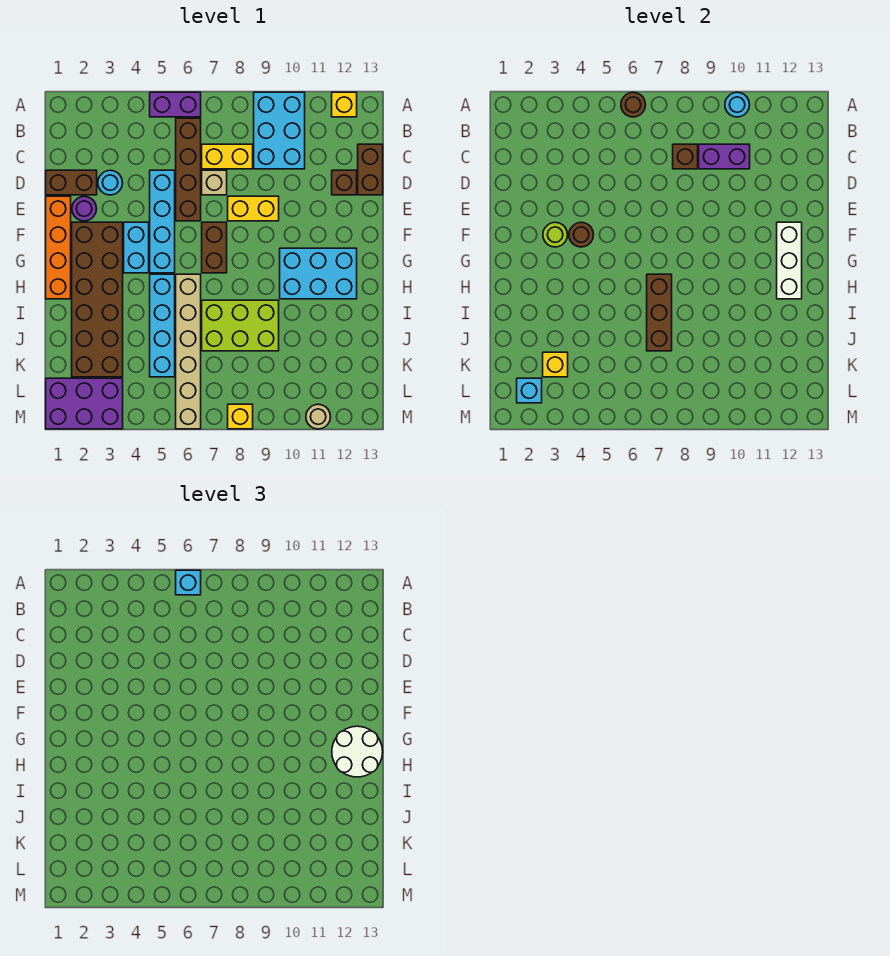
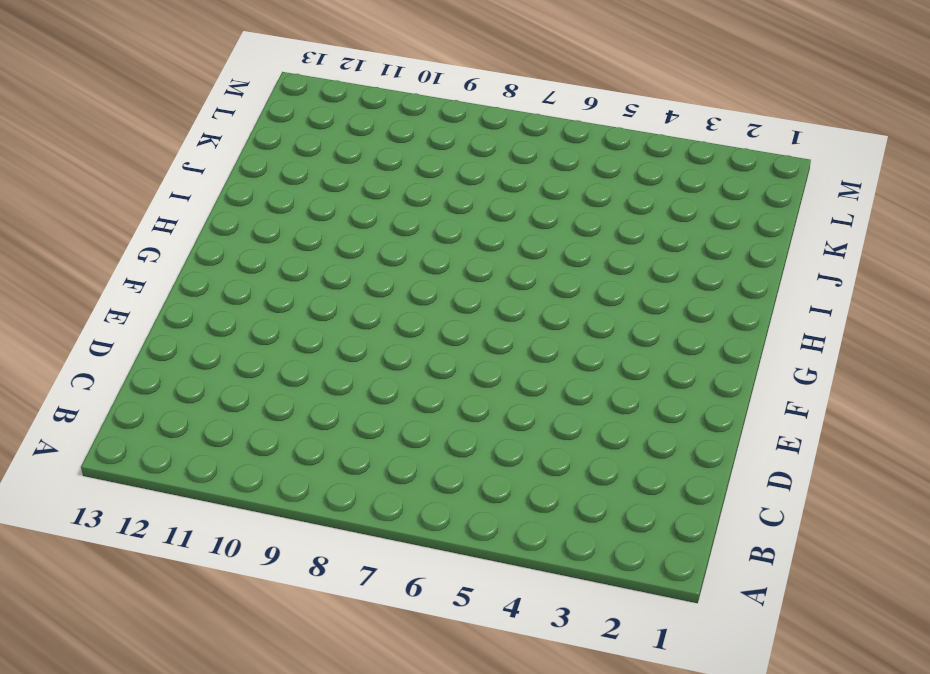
none -> purple 1x2 brick [150,92,201,117]
none -> cyan 2x3 brick [254,92,305,169]
none -> yellow 1x1 brick [332,92,357,117]
none -> brown 1x4 brick [176,118,201,221]

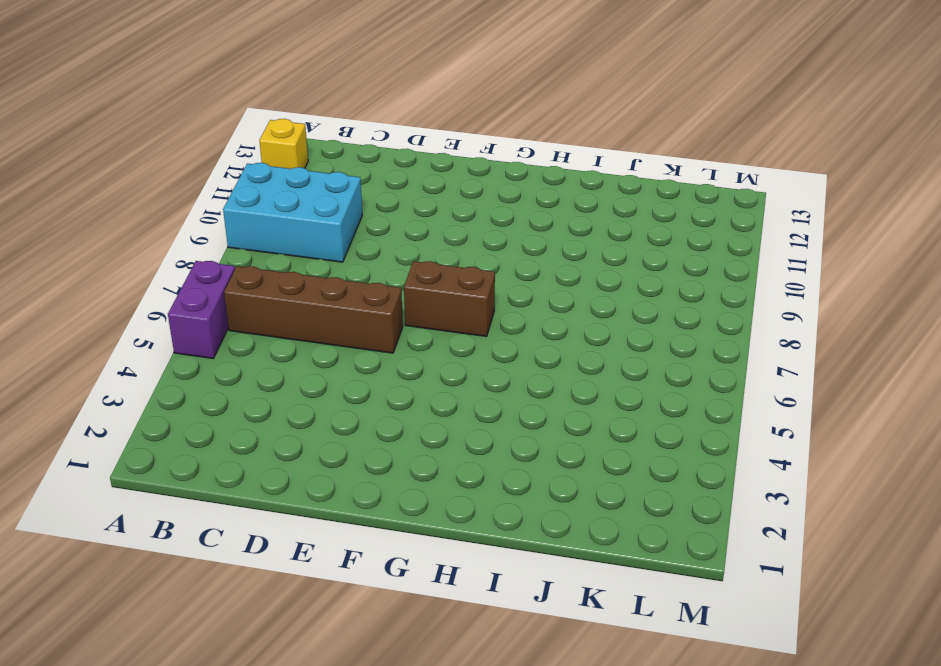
none -> yellow 1x2 brick [202,144,253,169]
none -> brown 1x2 brick [358,144,383,195]
none -> brown 1x2 brick [46,170,97,195]
none -> cyan 1x1 round brick [98,170,123,195]

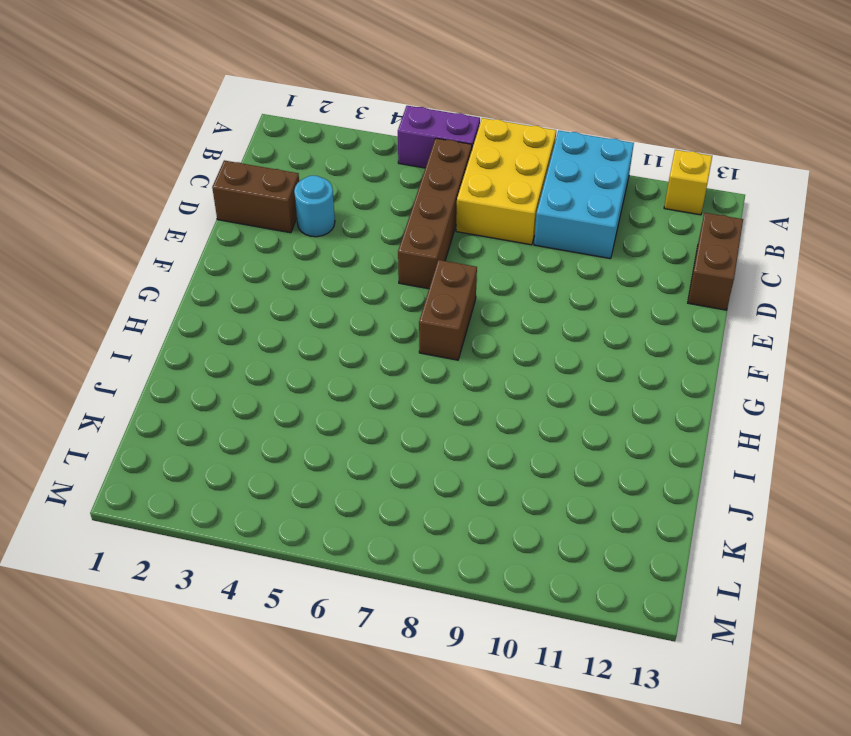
yellow 2x3 brick [456,118,556,245] -> yellow 1x2 brick [202,144,253,169]
none -> cyan 1x4 brick [150,170,175,273]
none -> tan 1x1 brick [202,170,227,195]
none -> brown 1x1 brick [332,170,357,195]
none -> orange 1x4 brick [46,196,71,299]

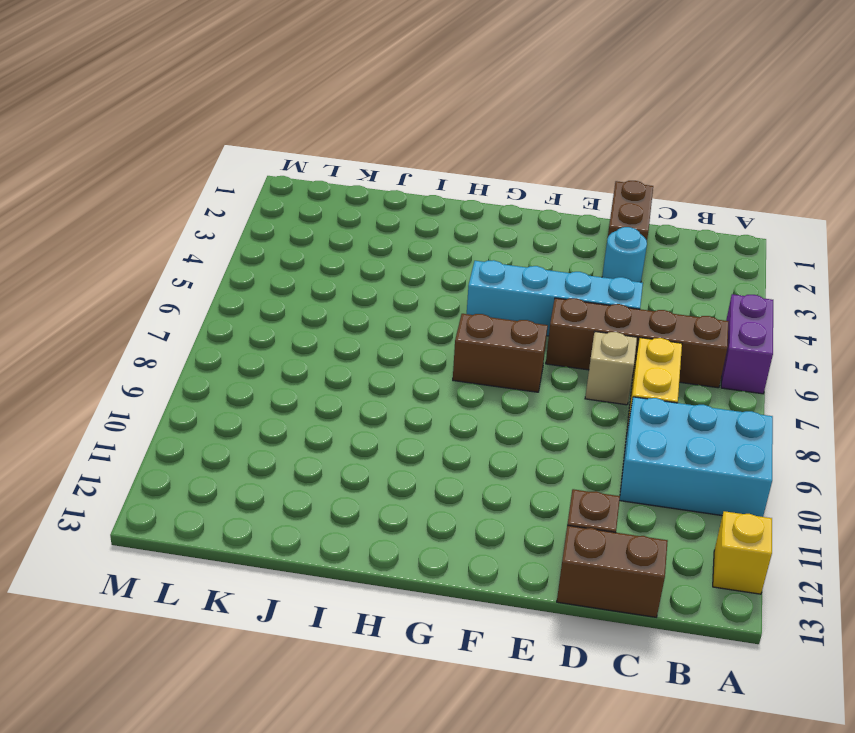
none -> orange 1x4 brick [46,196,71,299]
none -> purple 1x1 round brick [72,196,97,221]
none -> yellow 1x2 brick [228,196,279,221]
none -> brown 2x6 brick [72,222,123,377]

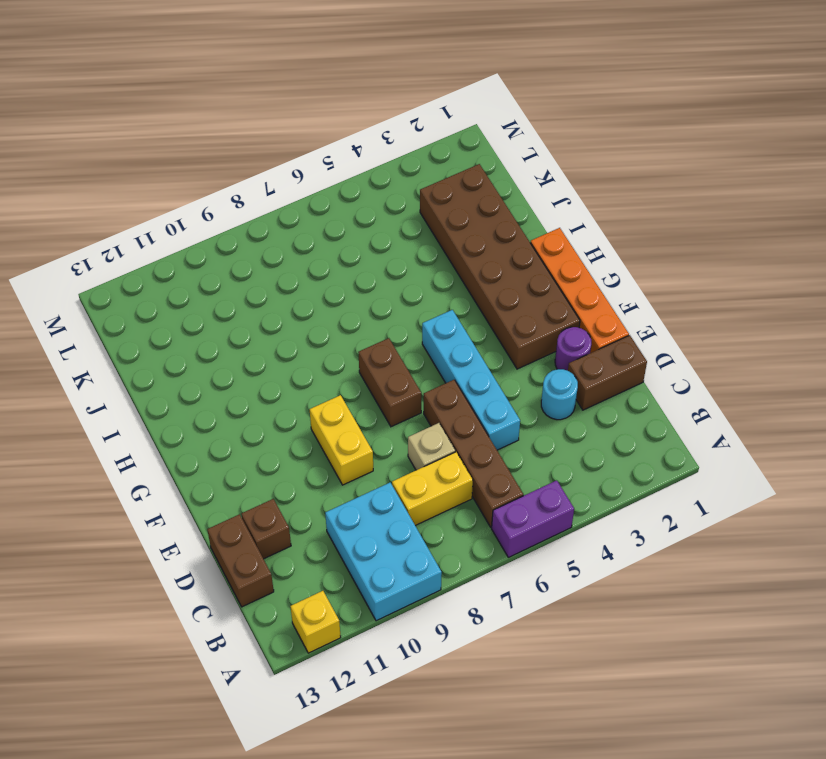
yellow 1x2 brick [310,395,373,485] -> yellow 1x2 brick turned to [228,196,279,221]
none -> cyan 1x2 brick [124,222,149,273]
none -> cyan 2x3 brick [280,248,357,299]
none -> cyan 1x4 brick [150,274,175,377]
none -> tan 1x6 brick [176,274,201,429]

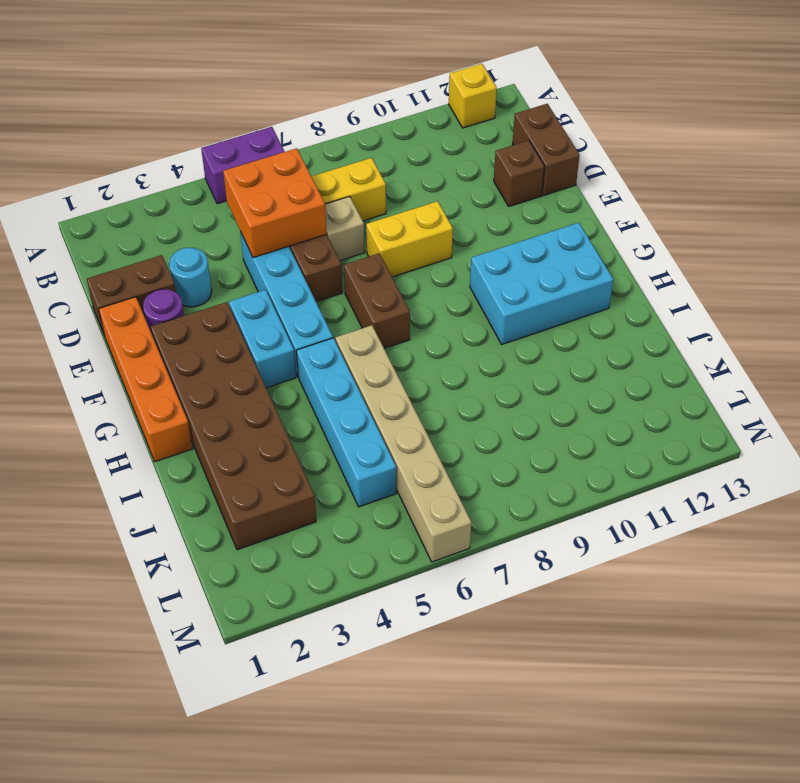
orange 2x2 brick [223,148,327,258] -> none
none -> cyan 2x3 brick [254,92,305,169]
none -> lime 2x3 brick [202,300,279,351]
none -> purple 2x3 brick [46,378,123,429]
none -> yellow 1x1 brick [228,404,253,429]

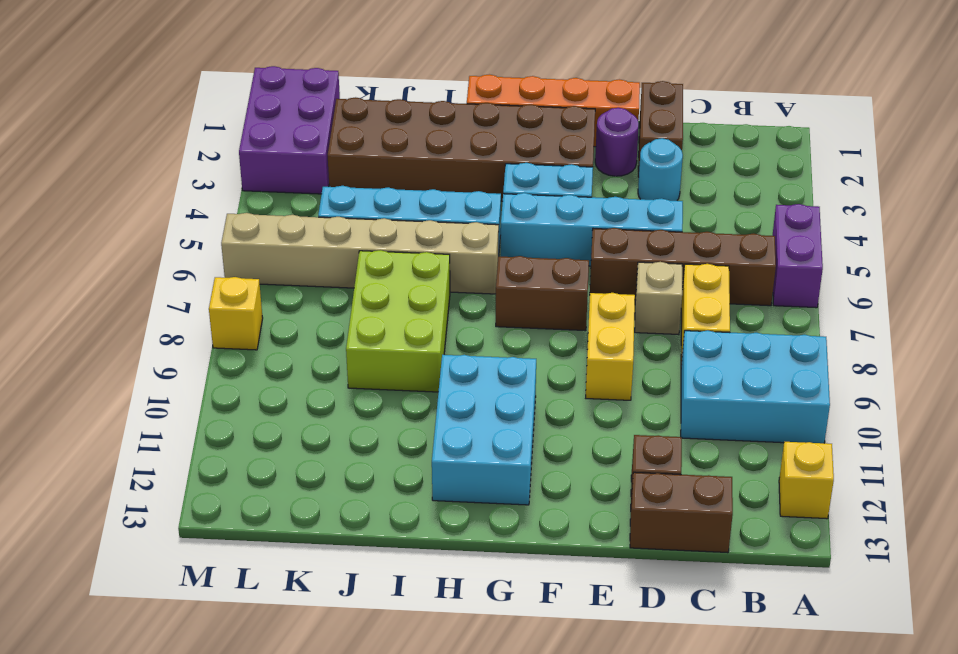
none -> tan 1x1 round brick [306,404,331,429]
none -> brown 1x1 round brick [621,92,646,117]
none -> cyan 1x1 round brick [725,92,750,117]
none -> brown 1x1 brick [673,144,698,169]

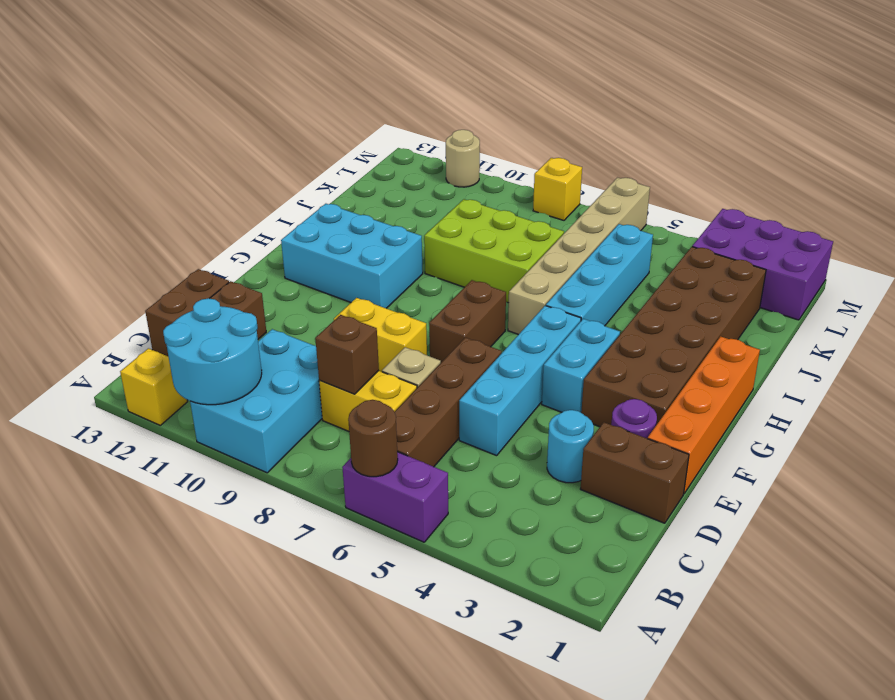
cyan 2x2 round brick [163,298,262,405] -> cyan 1x1 round brick [725,92,750,117]
none -> purple 1x2 brick [699,144,750,169]
none -> lime 1x1 round brick [543,222,568,247]
none -> brown 1x1 round brick [569,222,594,247]
none -> white 1x3 brick [777,222,802,299]

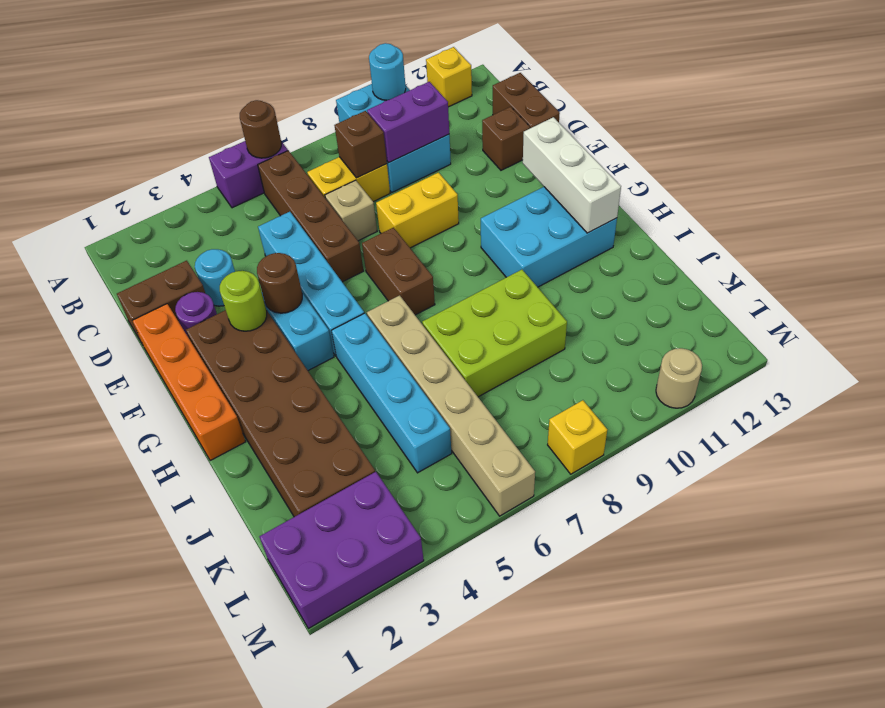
none -> brown 1x3 brick [647,274,672,351]
none -> yellow 1x1 brick [543,352,568,377]
none -> cyan 1x1 brick [517,378,542,403]
none -> cyan 1x1 brick [176,570,201,595]

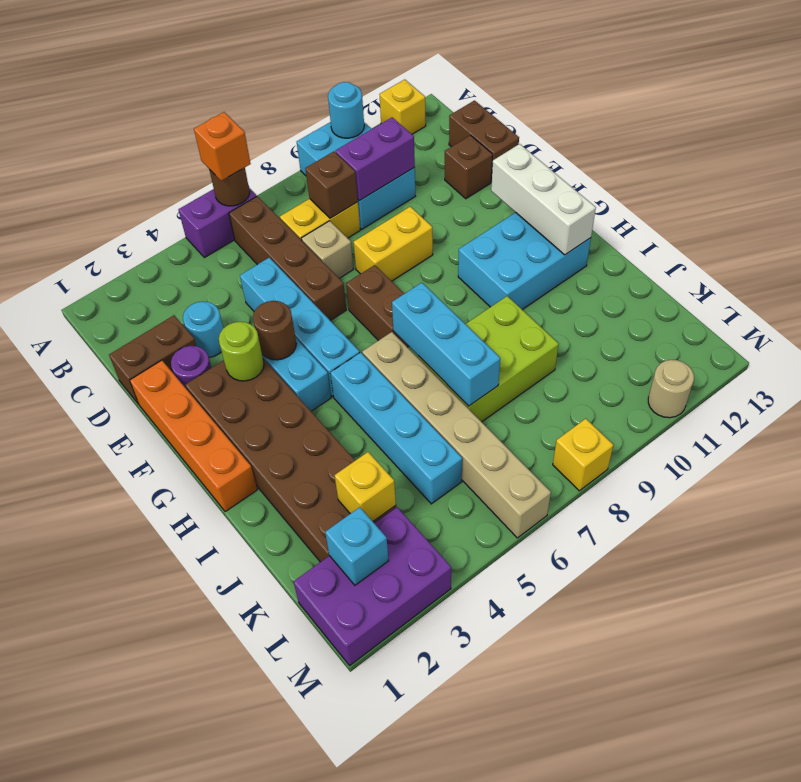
orange 1x1 brick [194,112,251,181] -> cyan 1x1 brick [176,570,201,595]
cyan 1x3 brick [392,283,500,406] -> brown 1x3 brick [647,274,672,351]
none -> white 2x2 round brick [332,726,383,777]

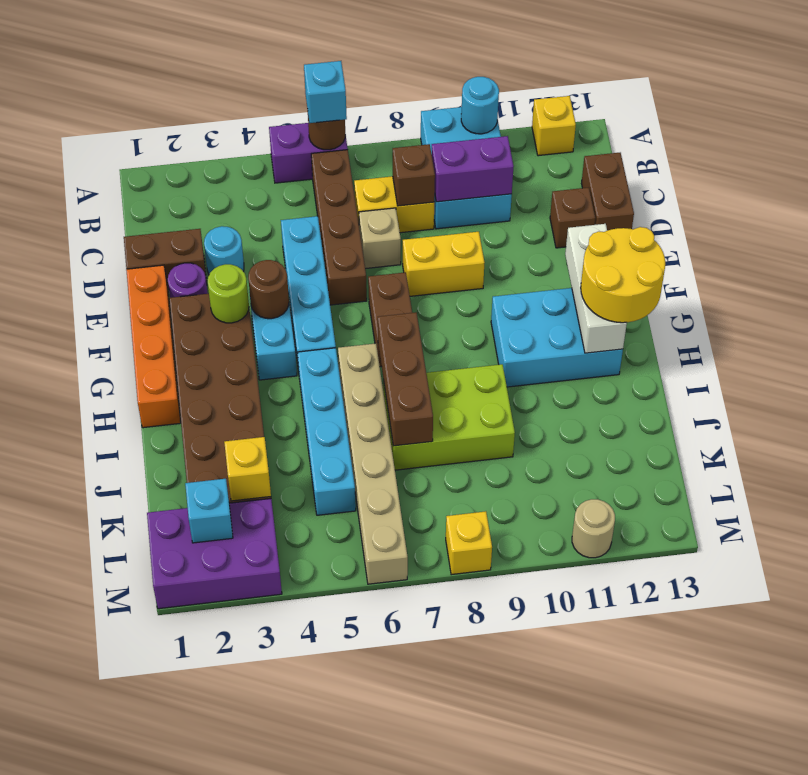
yellow 2x2 round brick [581,227,665,323] -> white 2x2 round brick [332,726,383,777]

